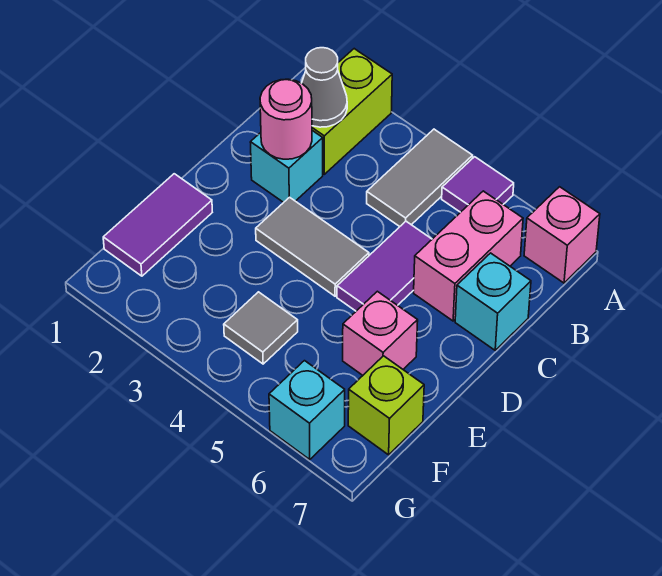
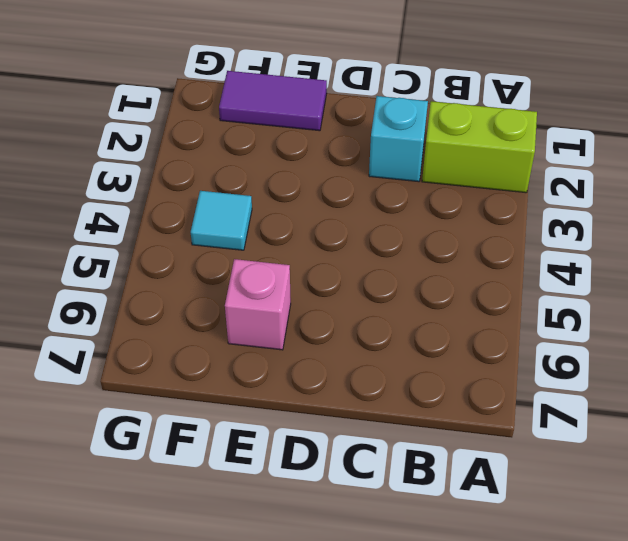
cyan 1x1 tile [191,191,252,250] -> grey 1x1 tile [224,292,298,364]
none -> grey 1x2 tile [367,129,473,227]
none -> purple 1x1 tile [442,157,514,212]
none -> pink 1x1 brick [524,187,600,283]

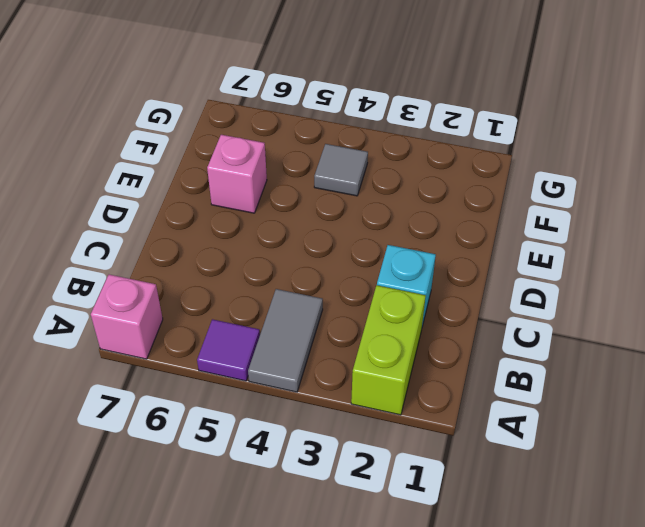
none -> pink 1x2 brick [414,191,523,321]
none -> purple 1x2 tile [337,221,432,311]
none -> cyan 1x1 brick [455,253,531,350]

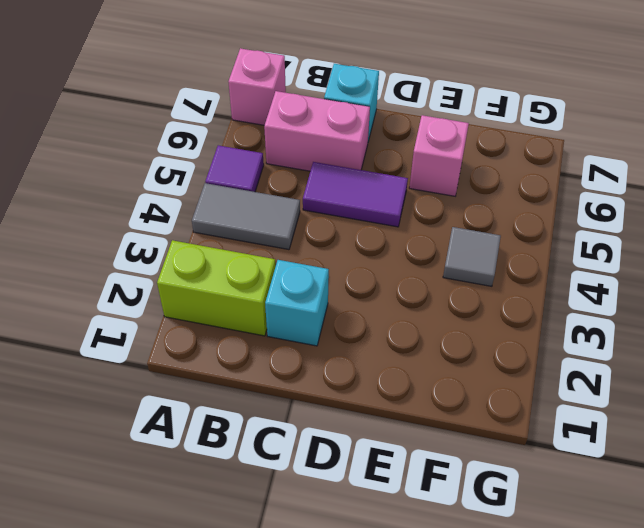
none -> grey 1x2 tile [256,197,369,296]
none -> purple 1x2 tile [103,174,212,276]
none -> lime 1x1 brick [348,356,424,455]

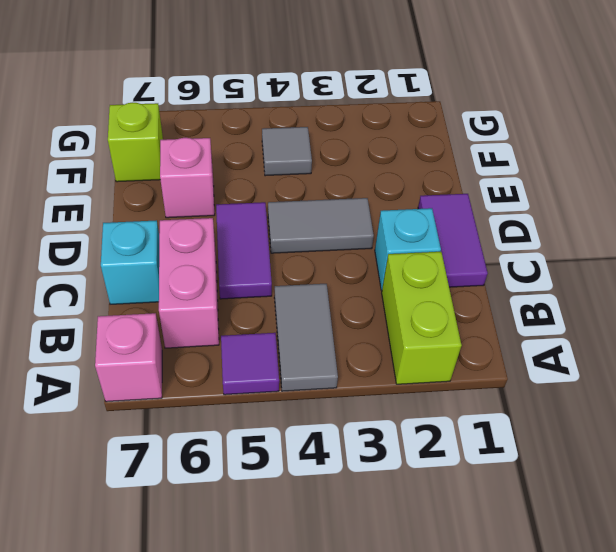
purple 1x2 tile [418,194,488,287] -> purple 1x2 tile moved to [103,174,212,276]
none -> cyan 1x1 brick [269,361,345,459]
none -> grey 1x1 cone [302,48,347,127]
none -> pink 1x1 round brick [260,79,312,159]

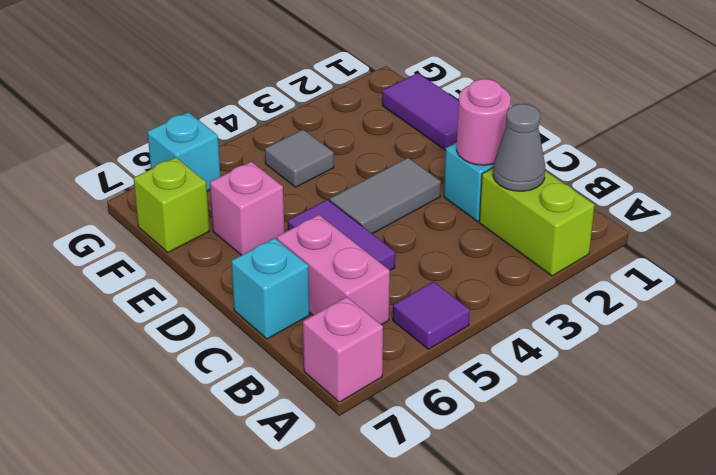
none -> grey 1x2 tile [367,129,473,227]

